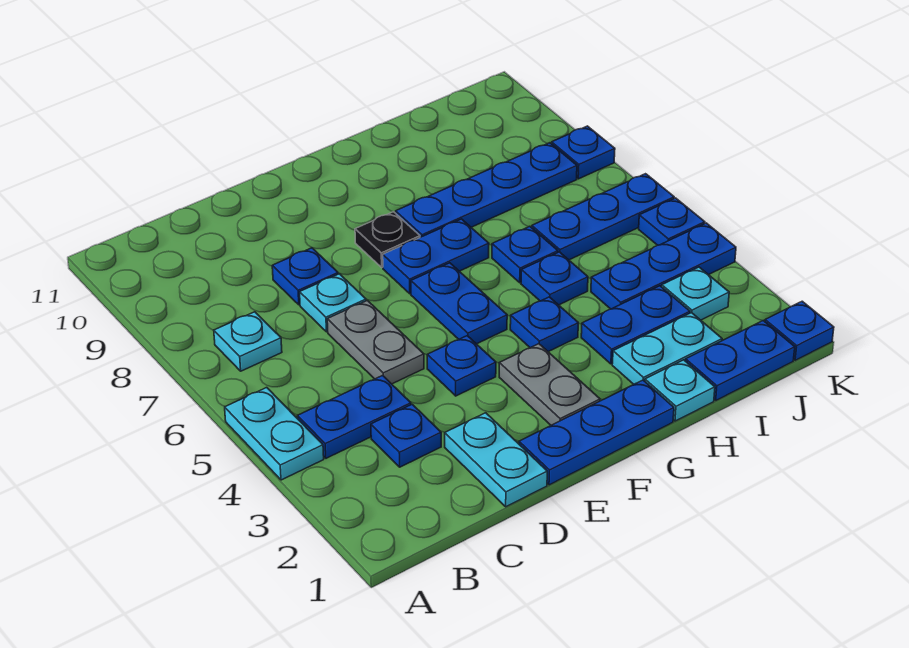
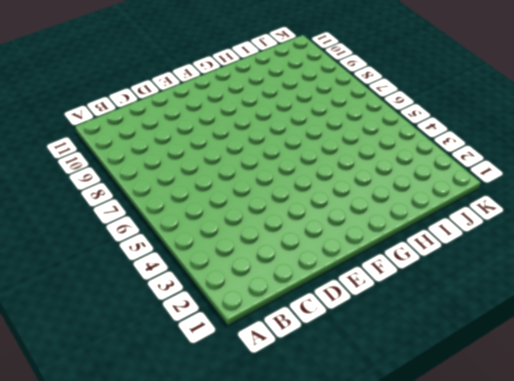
none -> cyan 1x2 plate [225,388,324,480]
none -> blue 1x2 plate [298,376,411,458]
none -> cyan 1x1 plate [214,312,282,371]

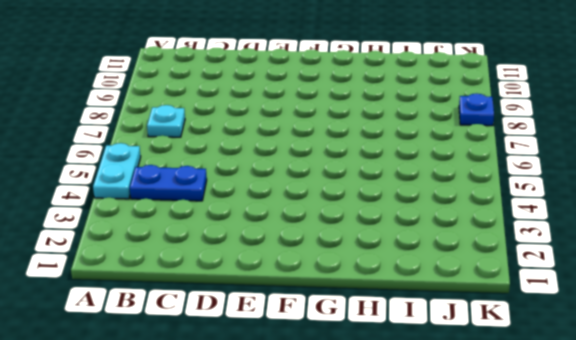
none -> blue 1x1 plate [371,404,441,467]
none -> cyan 1x2 plate [445,413,547,507]
none -> grey 1x2 plate [327,300,424,384]

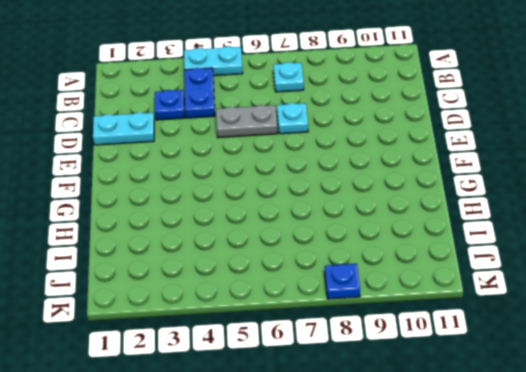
none -> blue 1x1 plate [272,248,338,305]
none -> blue 1x3 plate [519,380,674,485]
none -> blue 1x1 plate [427,336,496,396]

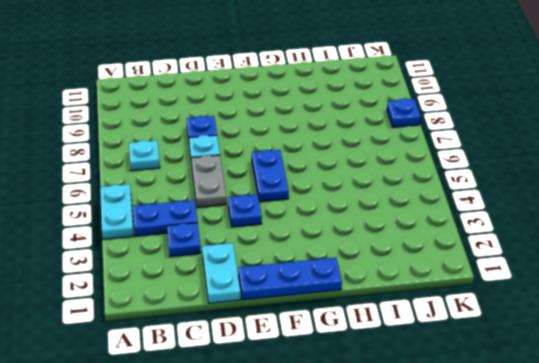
none -> grey 1x2 plate [499,344,600,425]
none -> blue 1x2 plate [383,219,489,294]
none -> black 1x1 plate [355,212,420,267]

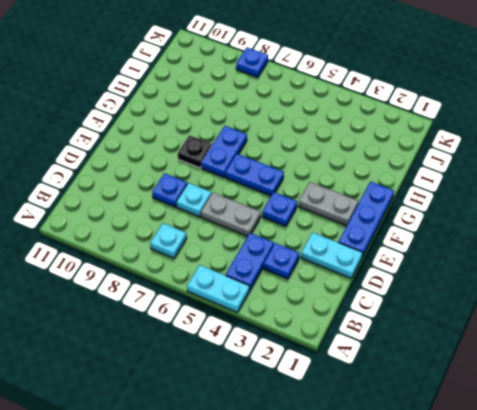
none -> blue 1x1 plate [510,297,578,352]
none -> blue 1x4 plate [396,143,577,237]
none -> cyan 1x1 plate [645,360,715,421]

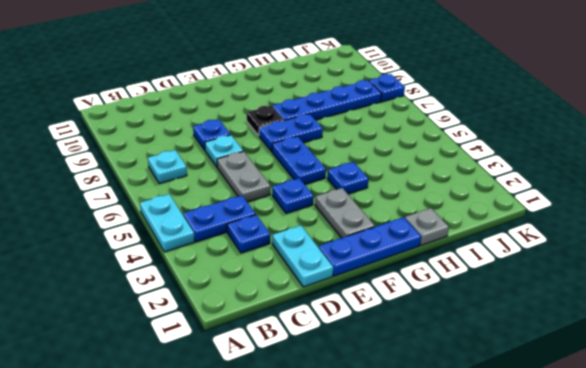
grey 1x1 plate [405,208,449,245] -> cyan 1x1 plate [645,360,715,421]
none -> cyan 1x2 plate [612,313,722,384]
none -> blue 1x2 plate [581,286,690,364]
none -> blue 1x1 plate [521,252,588,305]

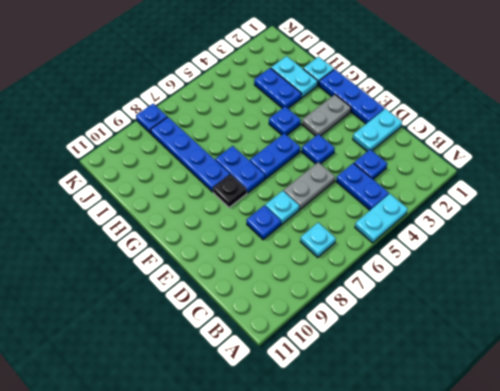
none -> blue 1x1 plate [521,252,588,305]
none -> blue 1x1 plate [492,226,558,283]
none -> blue 1x2 plate [686,321,795,400]

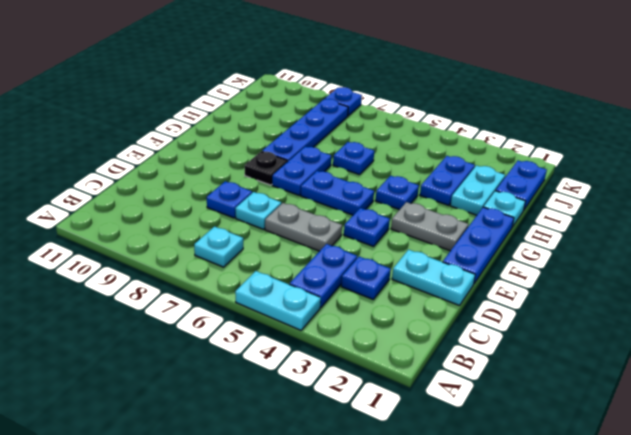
none -> blue 1x1 plate [521,252,588,305]
none -> blue 1x3 plate [591,223,736,309]
none -> blue 1x3 plate [531,174,674,260]

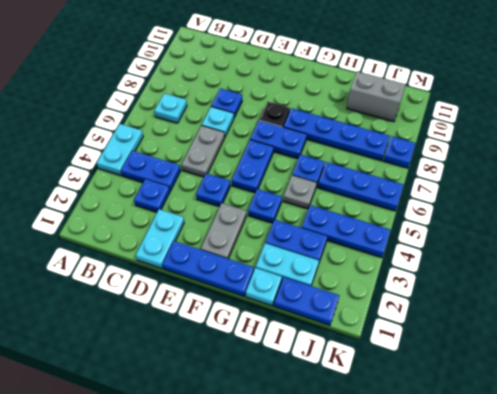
grey 1x1 plate [283,175,317,209] -> blue 1x1 plate [521,252,588,305]
grey 1x2 brick [347,72,406,122] -> none
none -> cyan 1x1 plate [662,267,729,320]
none -> blue 1x1 plate [765,301,834,360]
none -> blue 1x1 plate [639,198,705,245]

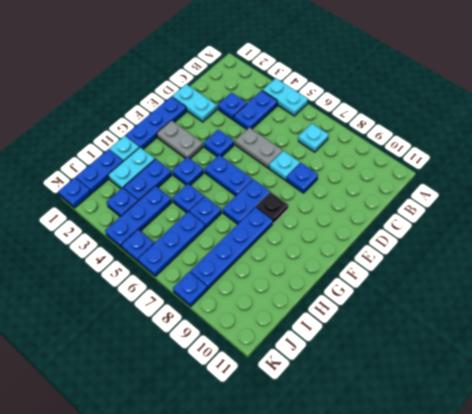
blue 1x1 plate [107,188,138,217] -> cyan 1x1 plate [662,267,729,320]

